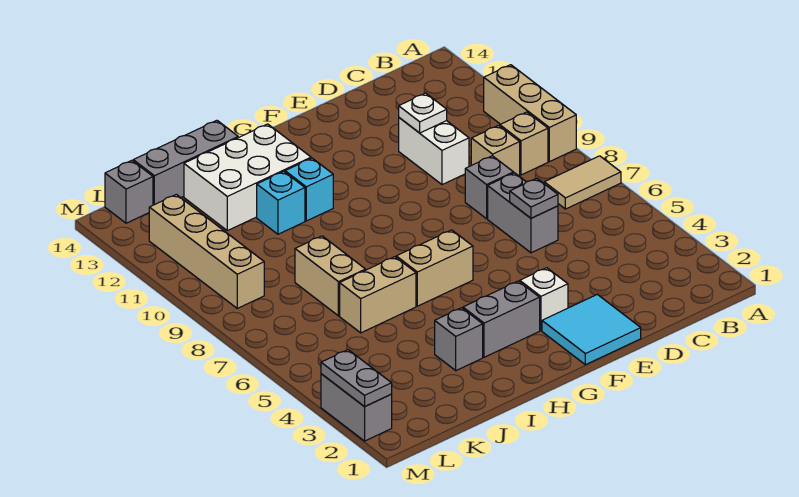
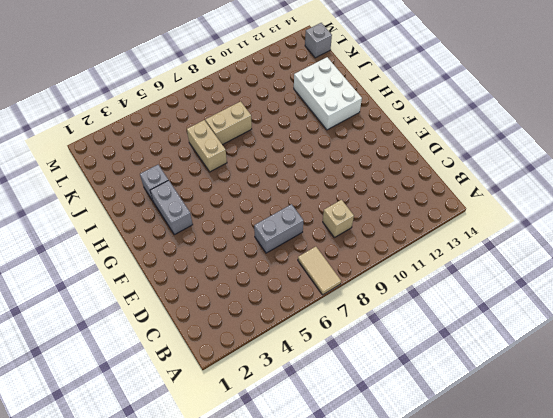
none -> tan 1x3 brick [484,65,576,162]
none -> tan 1x1 brick [500,112,548,175]
none -> grey 1x1 brick [465,156,514,219]

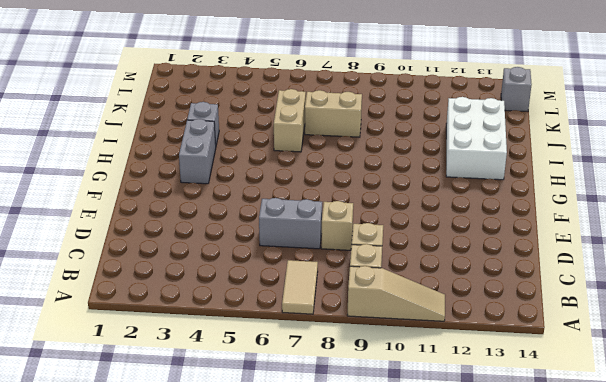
tan 1x3 slope [347,266,445,321] -> tan 1x3 brick [484,65,576,162]
tan 1x1 brick [321,201,353,250] -> grey 1x1 brick [465,156,514,219]
none -> white 1x2 brick [399,118,469,185]
none -> cyan 2x2 tile [542,294,641,365]
none -> white 1x1 brick [520,268,568,331]

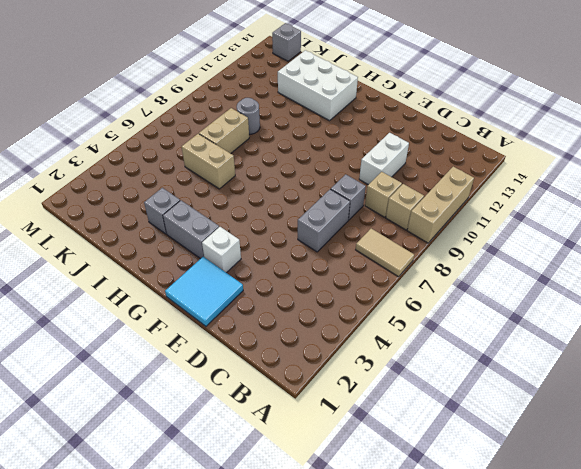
grey 1x1 round brick [237,98,260,134] -> none
none -> tan 1x2 brick [396,230,473,306]
none -> cyan 1x1 brick [285,158,333,221]
none -> cyan 1x1 brick [257,171,305,234]

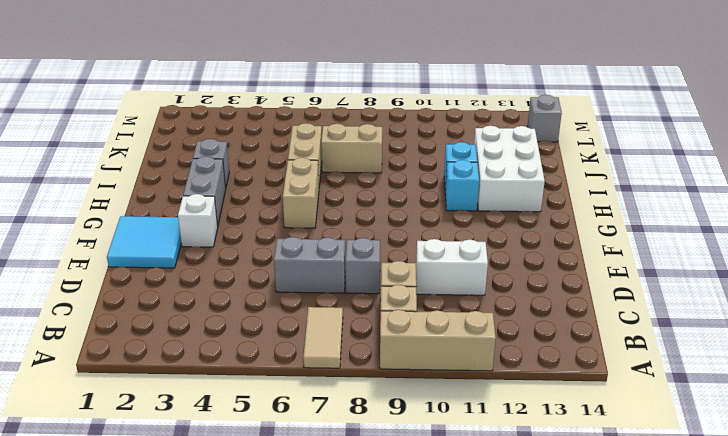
none -> grey 1x3 brick [133,121,238,205]
none -> tan 1x4 brick [149,194,264,308]
none -> grey 1x2 brick [321,374,392,441]

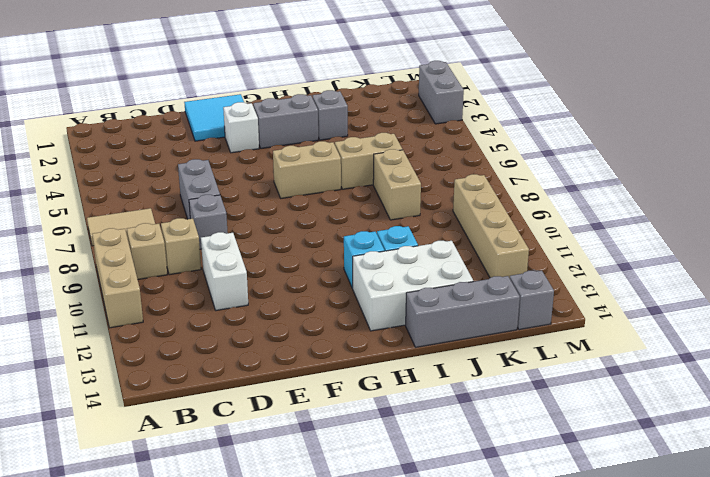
none -> grey 1x1 plate [510,178,558,218]
none -> white 1x1 plate [399,93,447,133]
none -> grey 1x2 plate [321,350,392,407]

